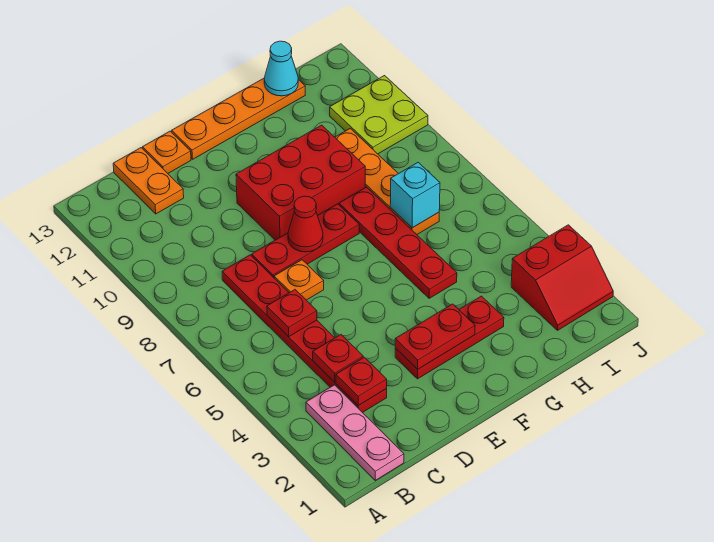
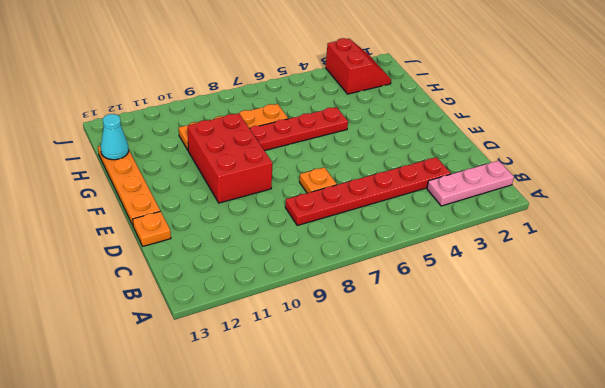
none -> orange 1x2 plate [113,148,184,214]
none -> red 1x3 plate [252,204,359,278]
none -> red 1x3 plate [395,296,504,379]

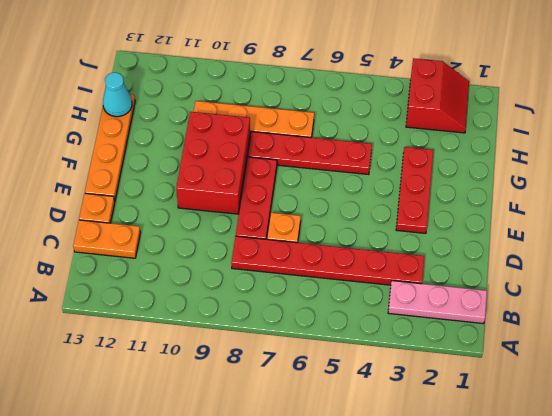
none -> lime 2x2 plate [330,76,428,154]
none -> red 1x1 plate [336,357,387,405]
none -> red 1x1 plate [313,335,363,382]

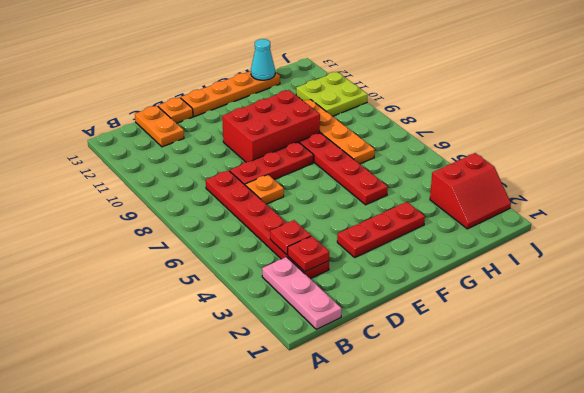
none -> red 1x1 plate [267,290,317,337]
none -> red 1x2 plate [395,304,475,369]
none -> red 1x1 cone [288,196,323,252]

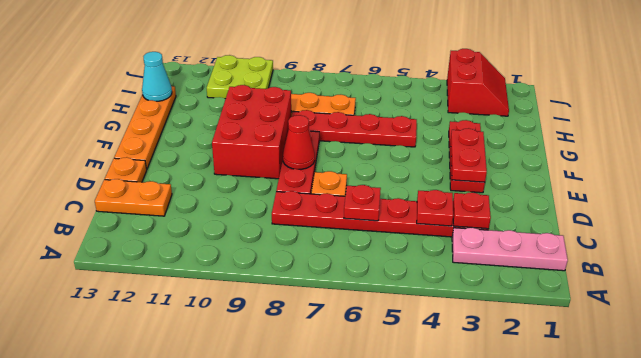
none -> cyan 1x1 brick [390,163,440,228]

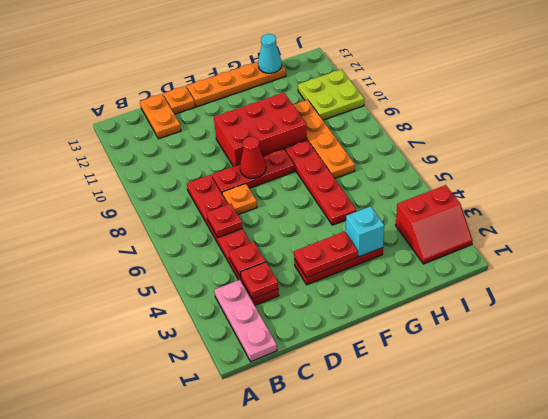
cyan 1x1 brick [346,206,384,257] -> cyan 1x1 brick moved to [390,163,440,228]

